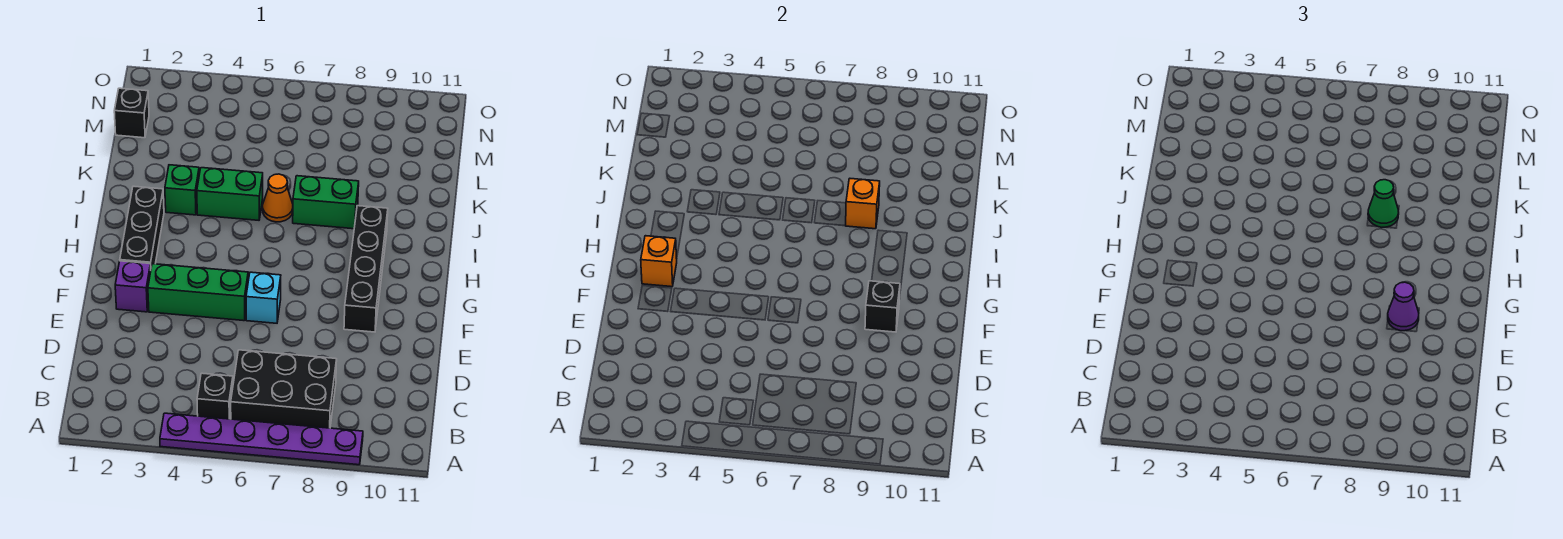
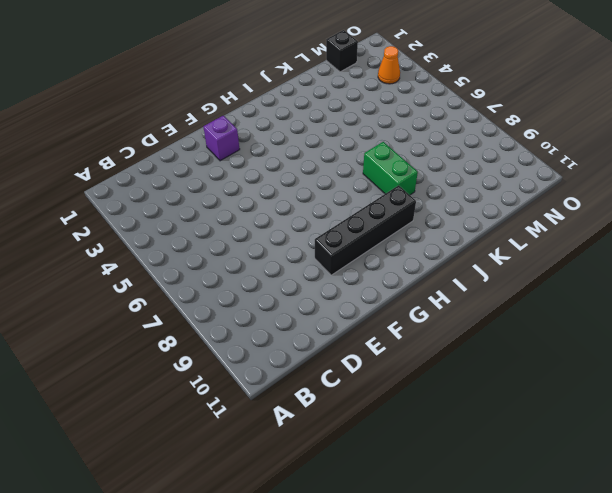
orange 1x1 cone [378,46,400,84] -> orange 1x1 cone moved to [263,174,293,222]
none -> purple 1x6 plate [160,413,363,465]
none -> black 1x1 brick [197,373,233,419]
none -> black 2x3 brick [231,350,337,428]

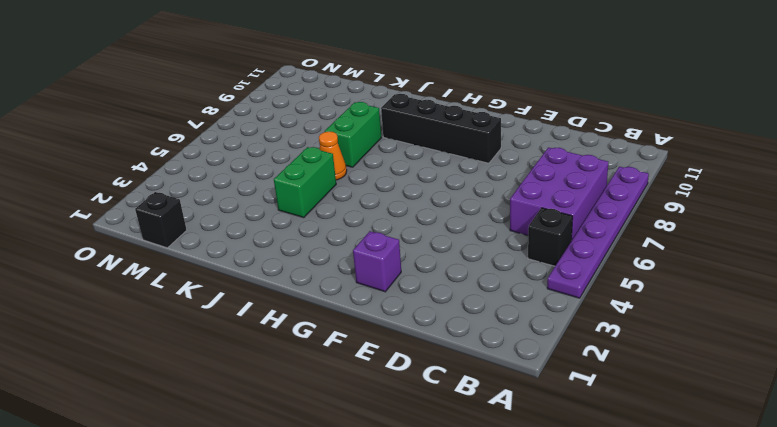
purple 2x3 brick [510,148,608,241] -> black 2x3 brick [231,350,337,428]
none -> green 1x3 brick [148,264,248,321]
none -> cyan 1x1 brick [246,272,281,323]
none -> black 1x3 brick [120,186,164,267]

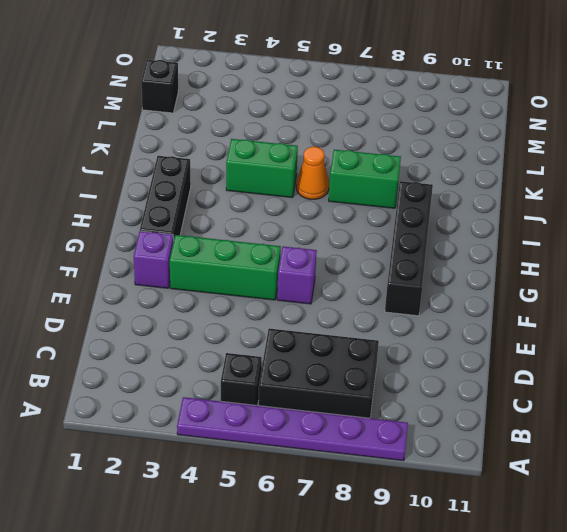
purple 1x1 brick [277,246,317,304] -> cyan 1x1 brick [246,272,281,323]
none -> green 1x1 brick [165,165,199,215]
none -> black 1x1 brick [865,281,900,332]
none -> orange 1x1 brick [641,236,677,287]

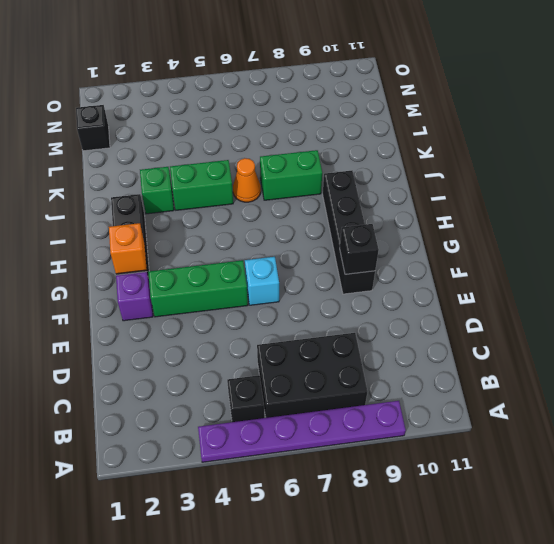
none -> orange 1x1 brick [846,179,880,229]
none -> purple 1x1 cone [1388,282,1419,331]
none -> green 1x1 cone [1368,180,1399,227]

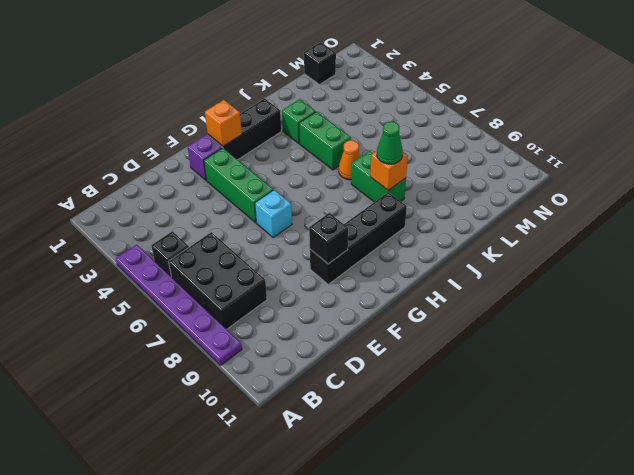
none -> purple 1x1 cone [1388,282,1419,331]

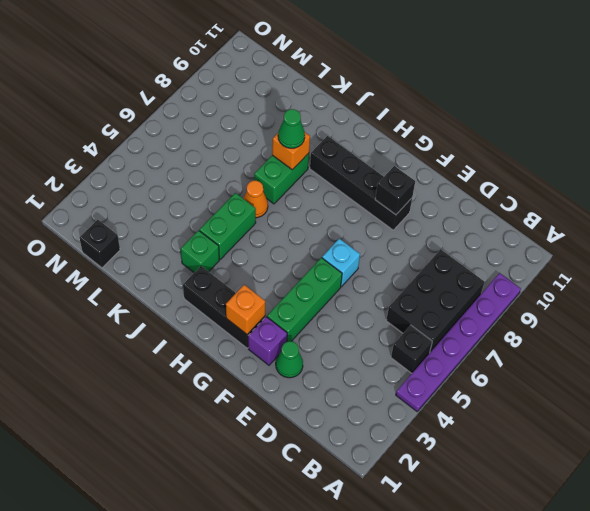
green 1x1 cone [276,341,303,378] -> none
none -> purple 1x1 cone [1388,282,1419,331]

